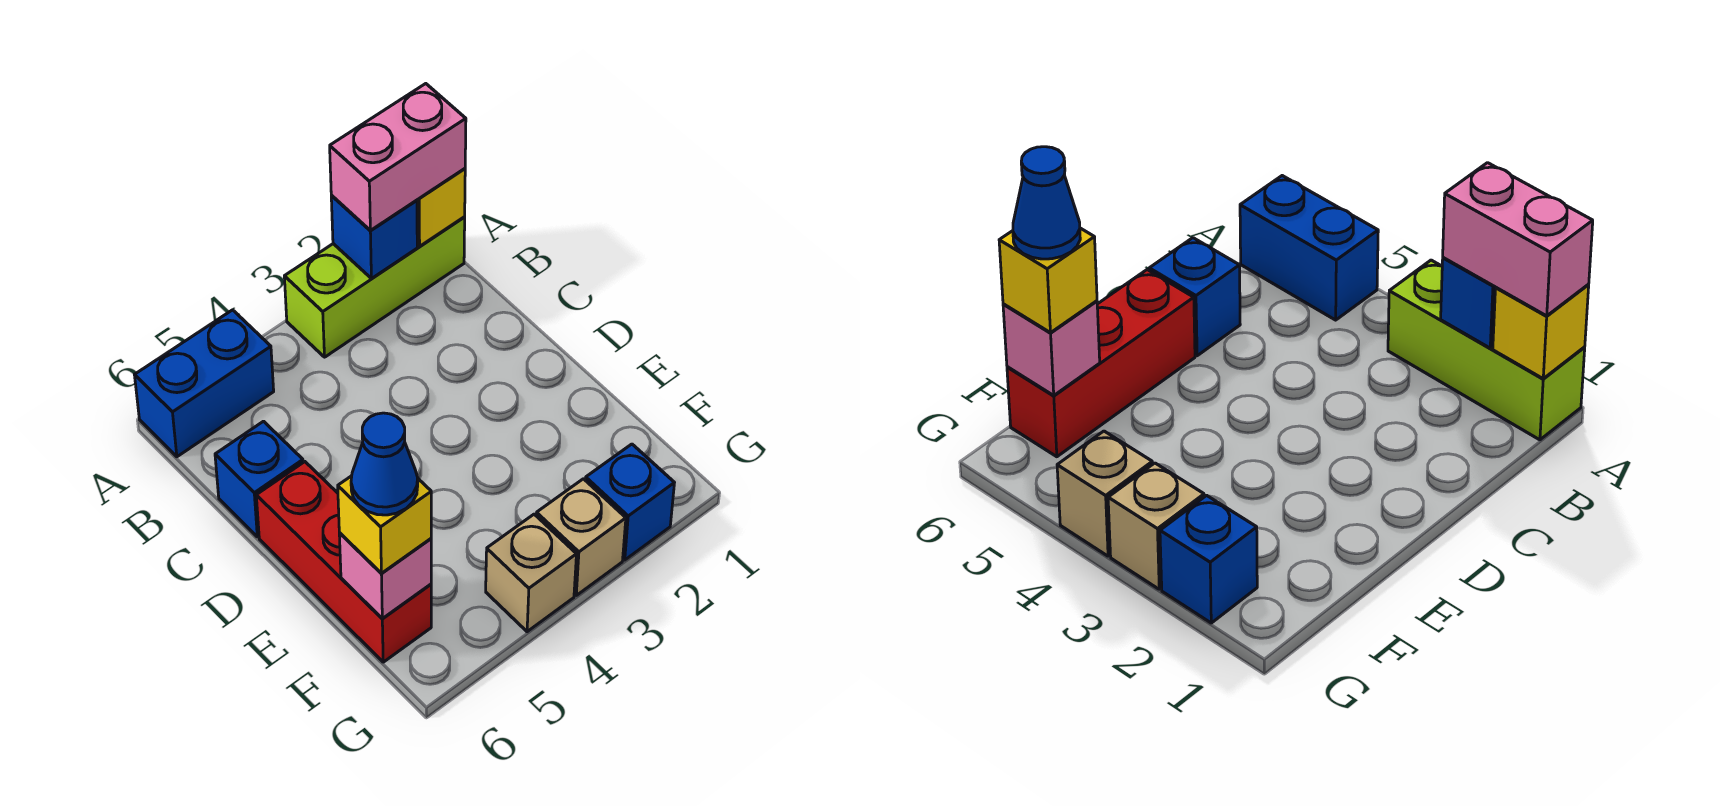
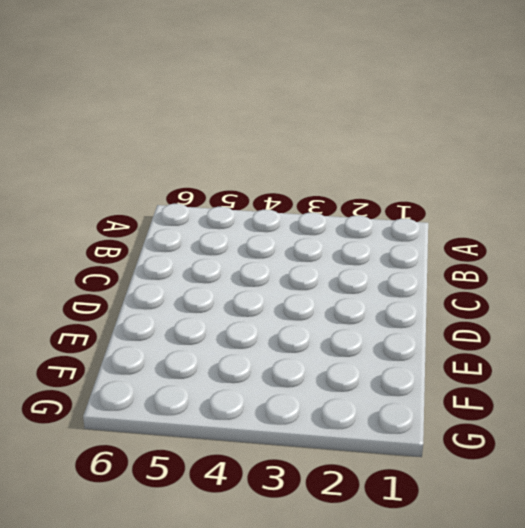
none -> lime 1x3 brick [284,217,465,357]
none -> blue 1x2 brick [135,310,274,457]
none -> blue 1x1 brick [215,421,303,537]

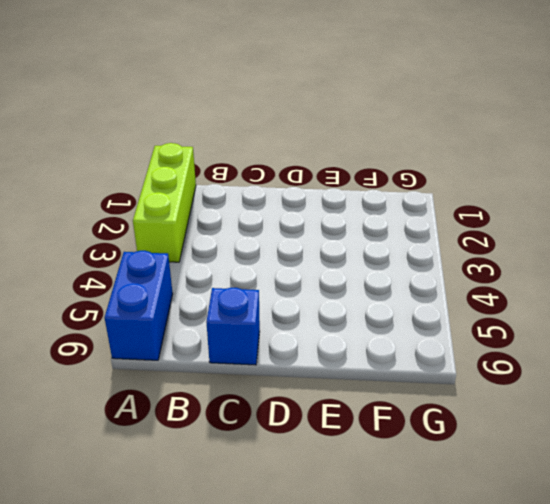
none -> red 1x3 brick [256,462,431,662]
none -> blue 1x1 brick [586,444,674,560]
none -> tan 1x1 brick [536,479,626,595]

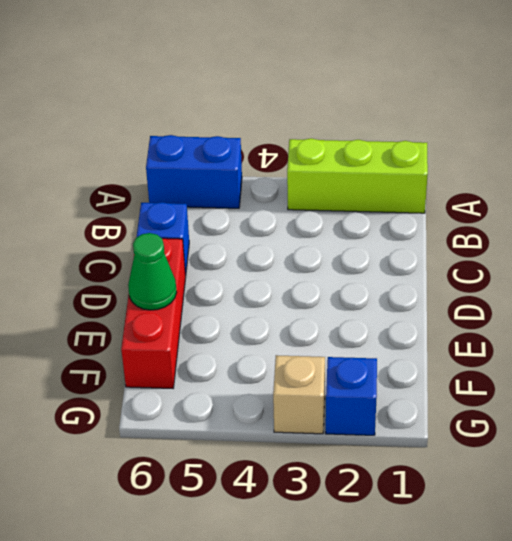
green 1x1 cone [128,233,177,310] -> none
none -> tan 1x1 brick [486,514,576,632]
none -> yellow 1x1 brick [417,169,465,246]
none -> blue 1x1 brick [331,196,417,279]

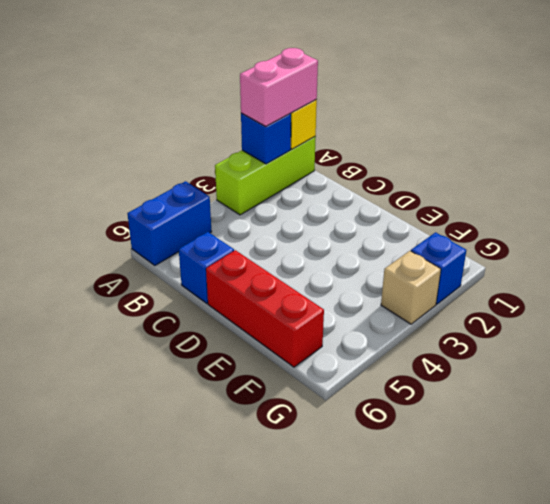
none -> tan 1x1 brick [486,514,576,632]
none -> pink 1x1 brick [339,533,431,618]
none -> yellow 1x1 brick [338,476,431,574]

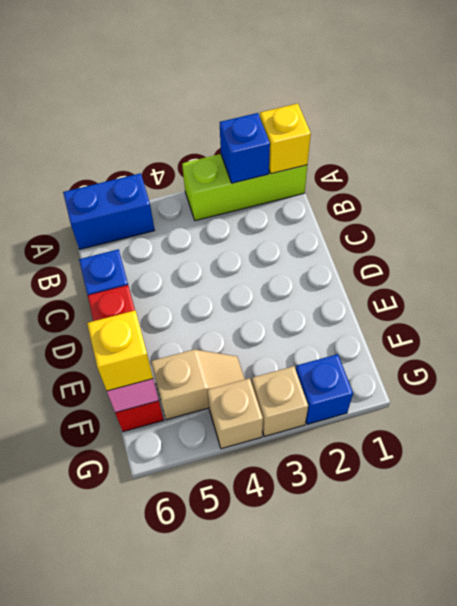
tan 1x2 slope [151,349,245,420] -> none
none -> pink 1x2 brick [330,84,466,230]
none -> blue 1x1 cone [351,413,418,515]

